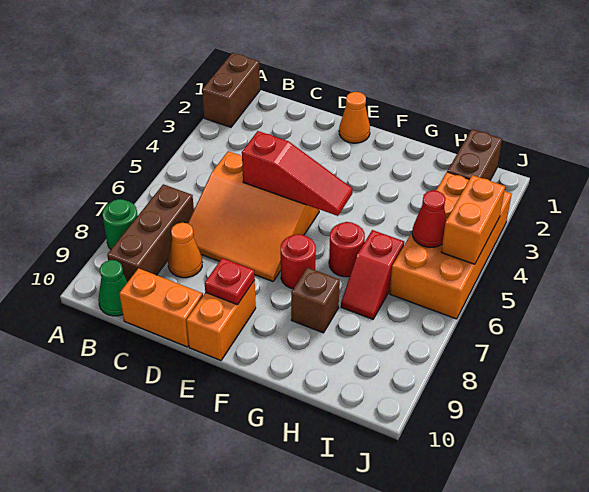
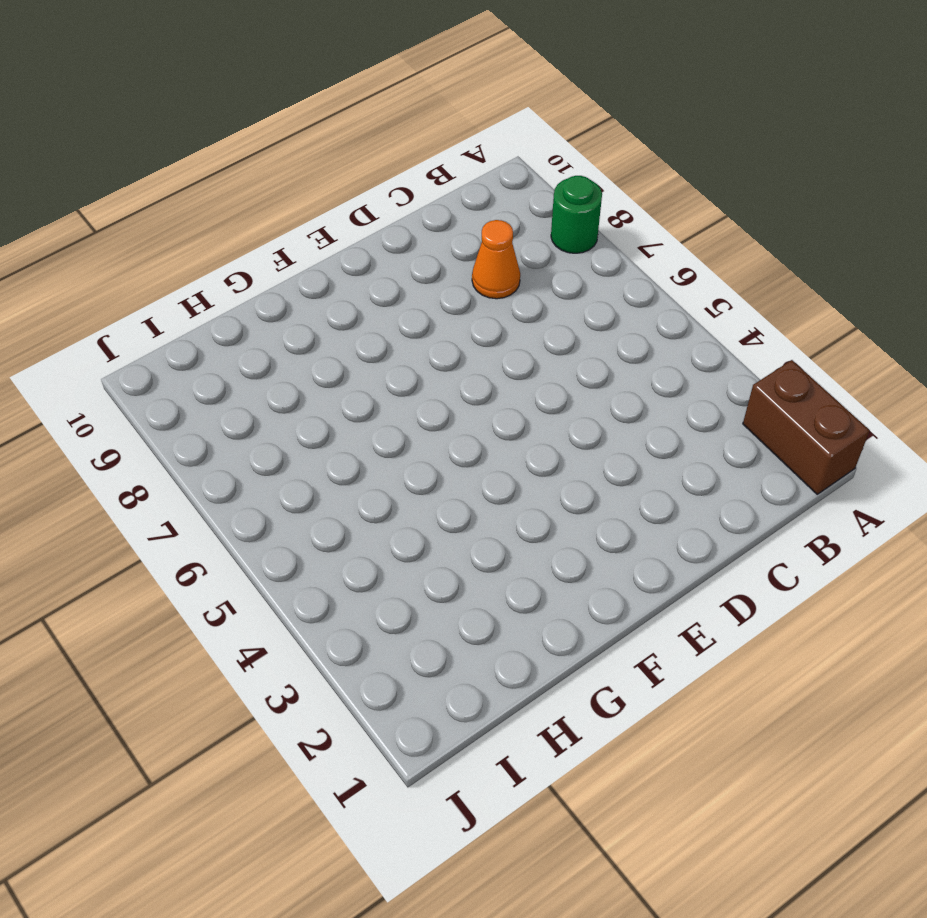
none -> brown 1x3 brick [107,184,194,282]
none -> green 1x1 cone [98,260,127,316]
none -> orange 3x3 slope [188,151,319,281]

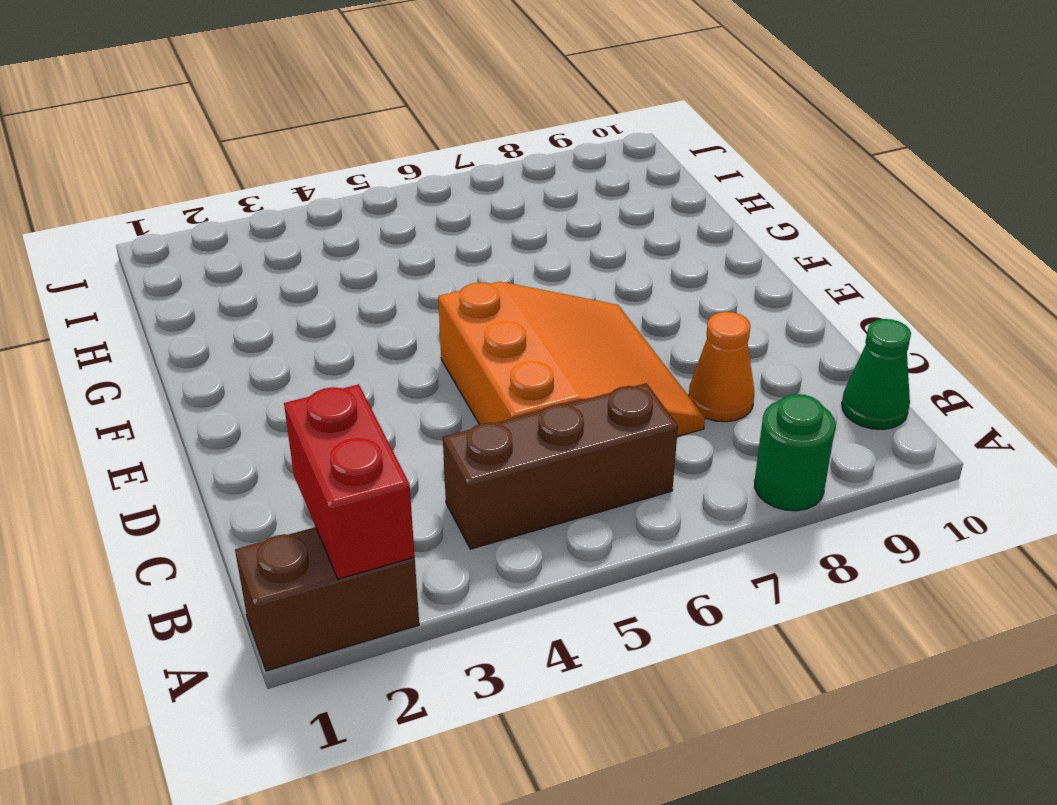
red 1x2 brick [284,384,415,579] -> none
brown 1x3 brick [443,383,678,549] -> brown 1x3 brick moved to [107,184,194,282]
none -> orange 1x2 brick [119,268,203,347]
none -> orange 1x1 cone [339,92,370,143]
none -> orange 1x2 brick [186,280,256,361]

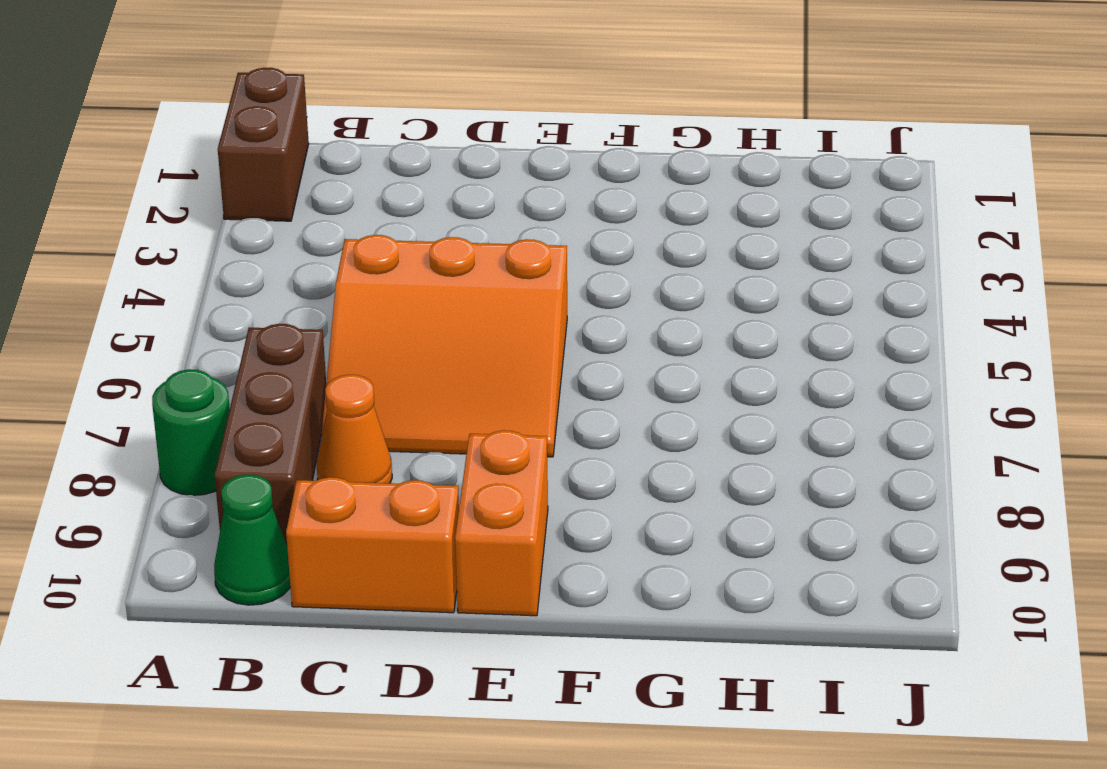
none -> orange 1x1 cone [339,92,370,143]
none -> red 1x1 round brick [281,234,316,289]
none -> red 1x1 round brick [329,222,365,277]

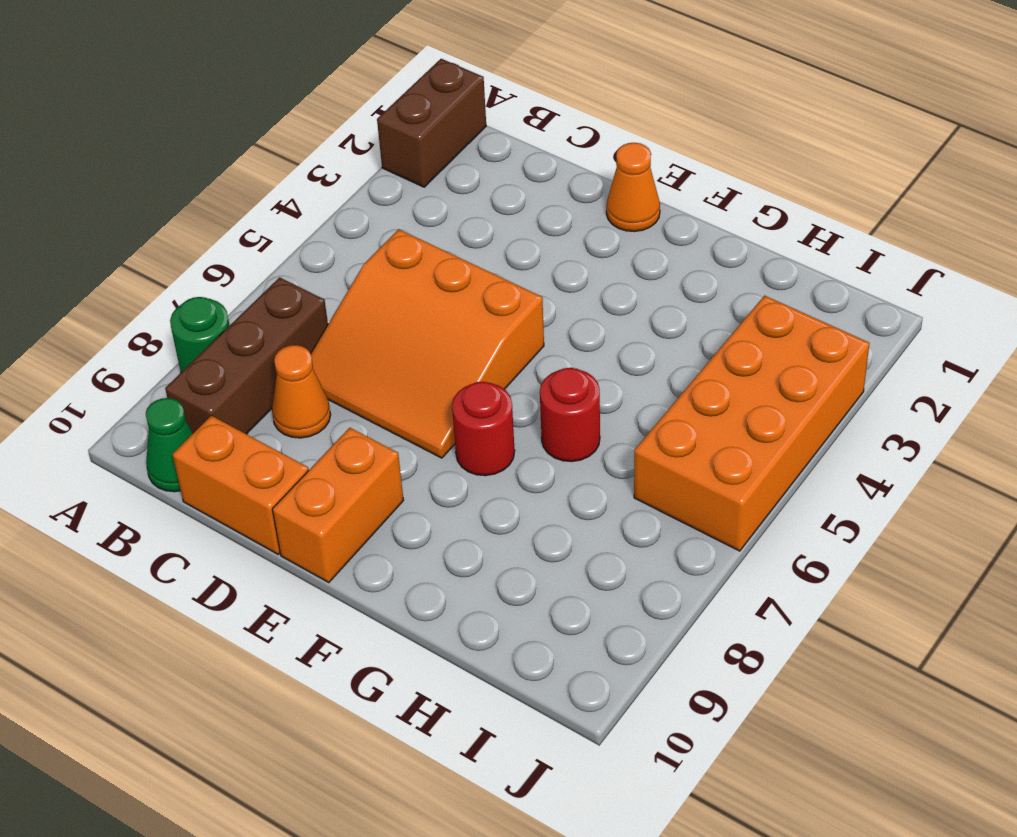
none -> brown 1x1 brick [291,268,340,333]
none -> red 1x2 slope [341,230,404,319]
none -> brown 1x2 brick [447,129,502,180]

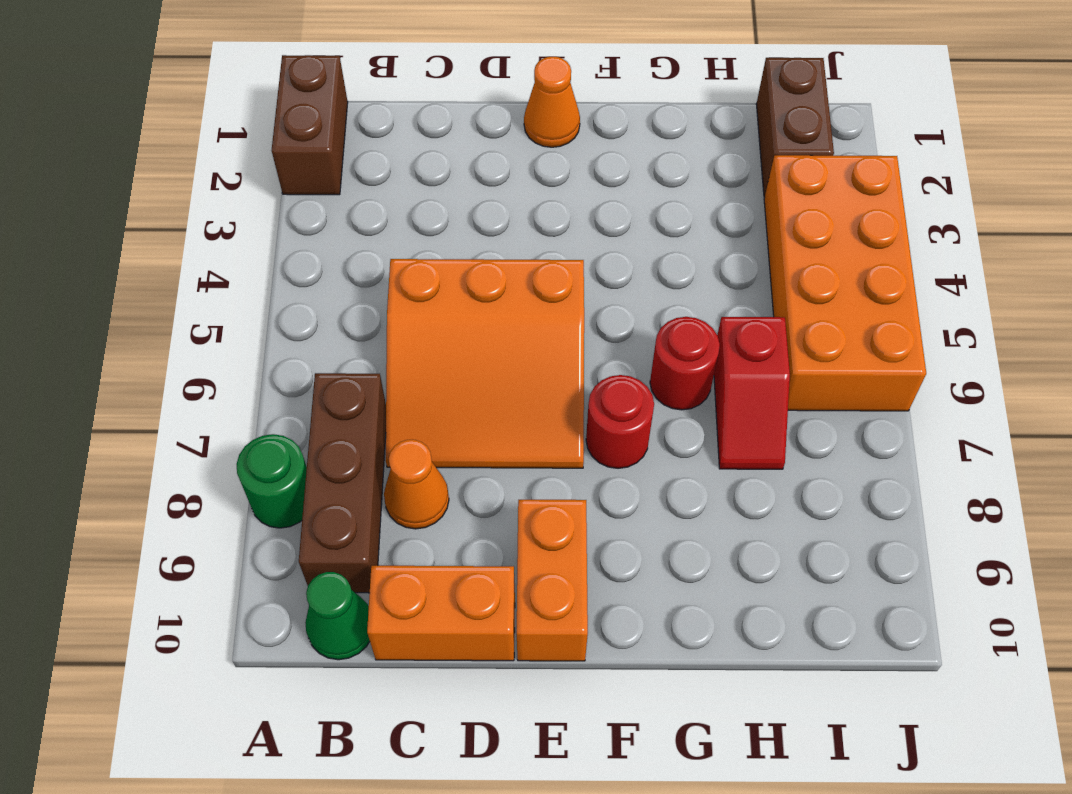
none -> brown 1x1 brick [291,268,340,333]
none -> red 1x3 slope [242,131,353,216]
none -> red 1x1 plate [205,258,255,305]

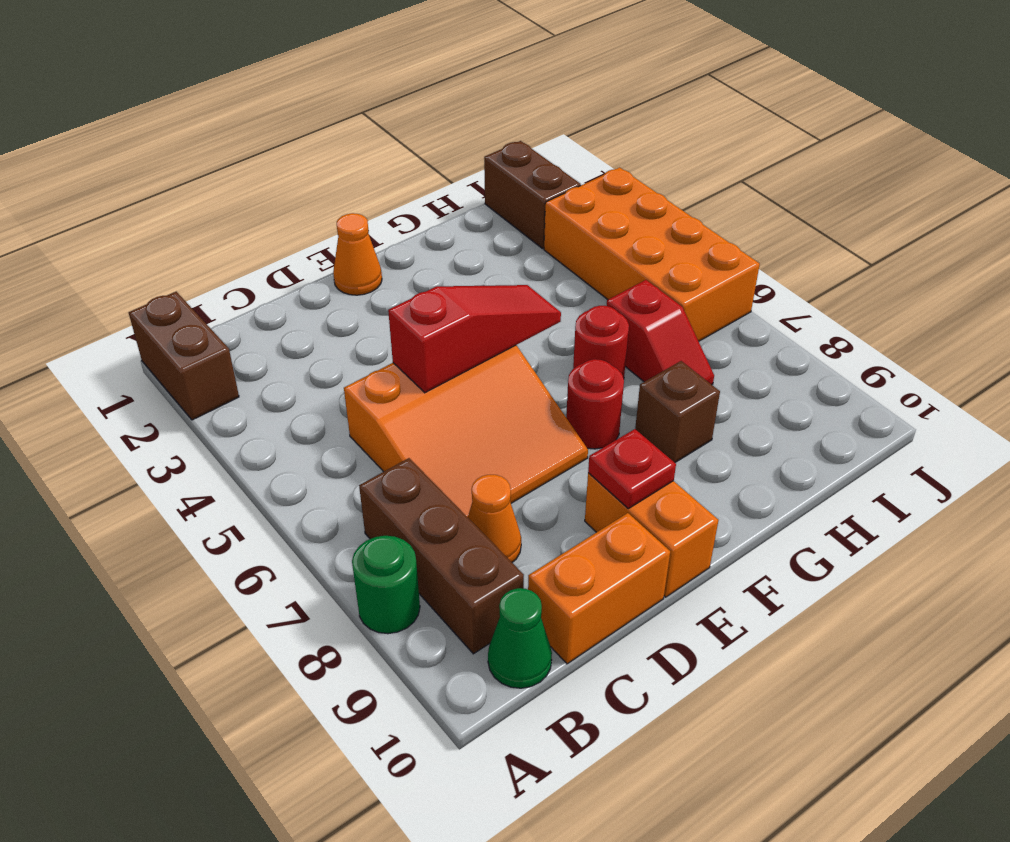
none -> red 1x1 cone [412,190,446,247]
none -> orange 1x2 brick [441,175,505,264]

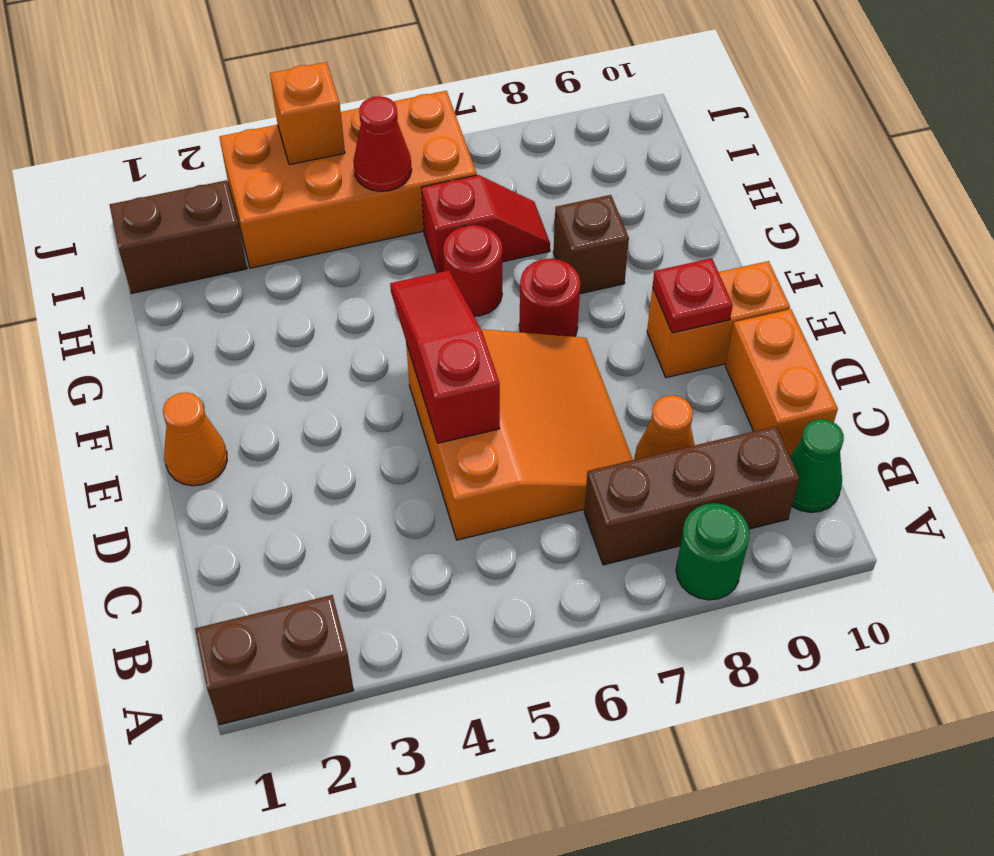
orange 1x1 brick [270,62,345,165] -> orange 1x2 brick [441,175,505,264]

